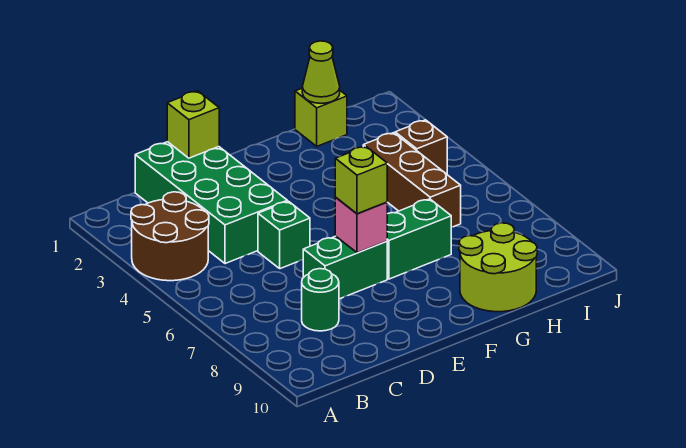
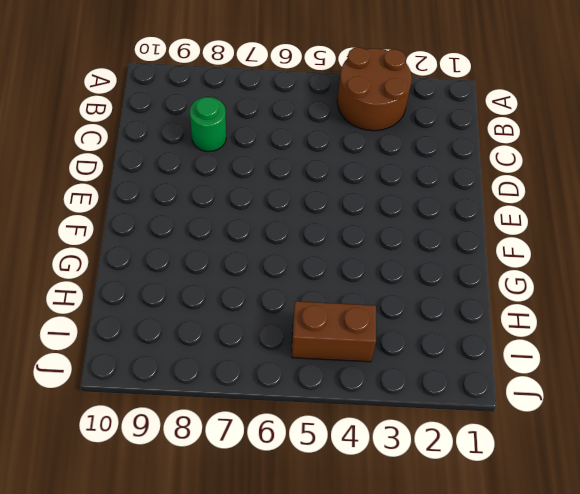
brown 1x2 brick [292,301,376,362] -> brown 1x1 brick [395,120,447,174]
none -> green 2x4 brick [135,142,287,264]
none -> green 1x1 brick [258,201,310,269]
none -> green 1x2 brick [303,236,387,299]

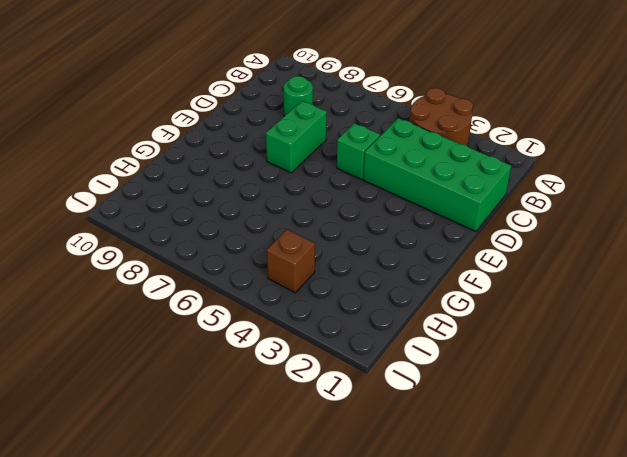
none -> green 1x2 brick [387,199,451,279]
none -> lime 2x2 round brick [459,223,537,312]
none -> lime 1x1 brick [295,88,347,146]

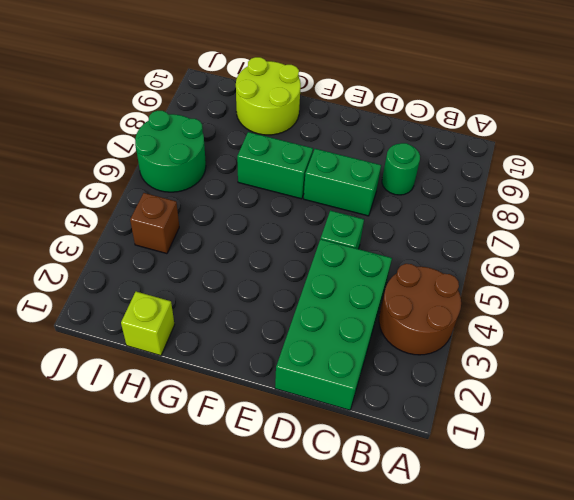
green 2x2 round brick [135,111,206,192] -> none
none -> brown 1x3 brick [363,133,461,227]
none -> lime 1x1 brick [167,91,219,158]
none -> pink 1x1 brick [335,198,387,253]

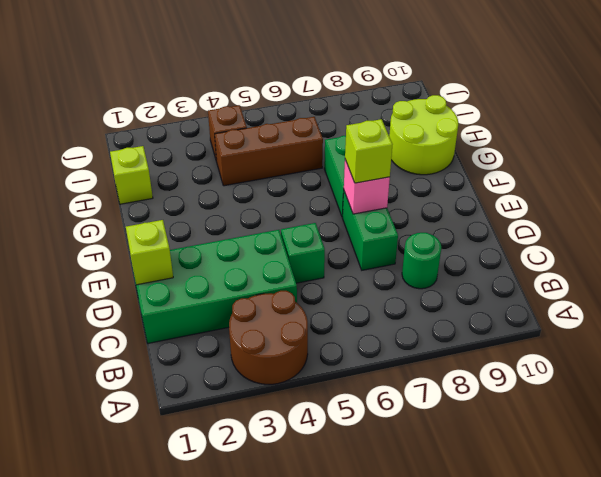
none -> lime 1x1 cone [302,41,340,103]

